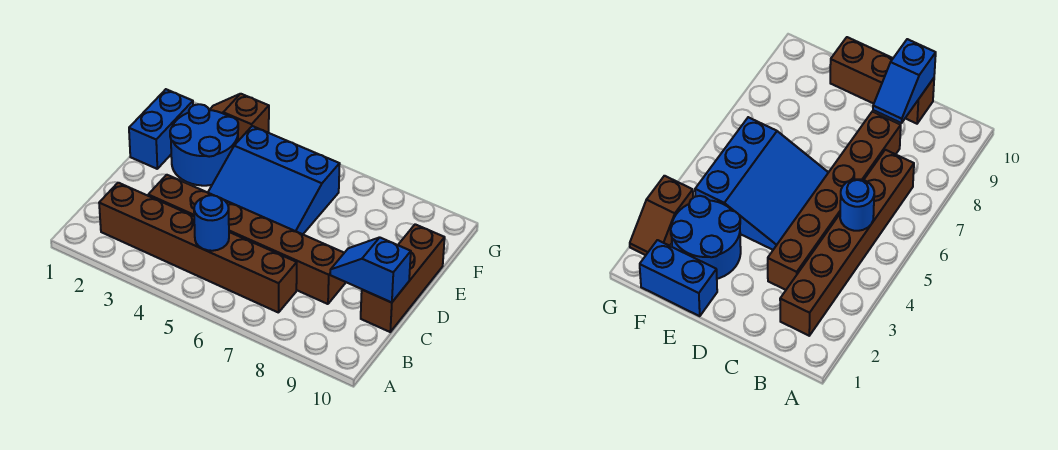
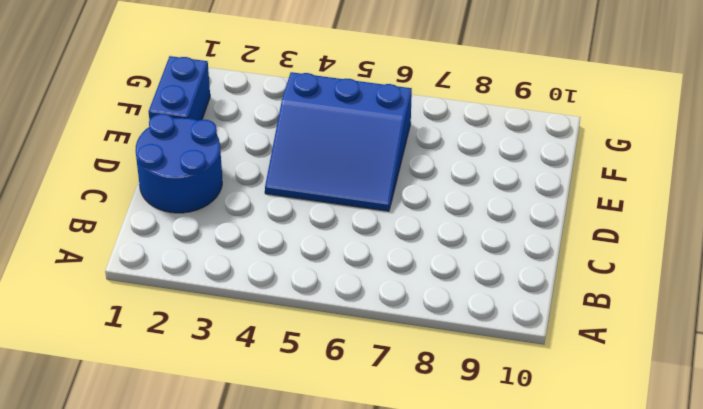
blue 2x2 round brick [135,114,222,213] -> blue 2x2 round brick moved to [170,104,238,186]
none -> brown 1x6 brick [99,183,297,313]
none -> brown 1x6 brick [148,175,345,304]

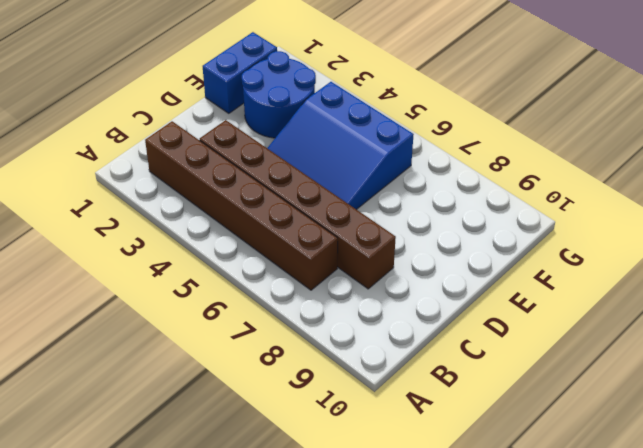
none -> brown 1x3 brick [361,224,445,332]
none -> brown 1x2 slope [210,94,269,141]

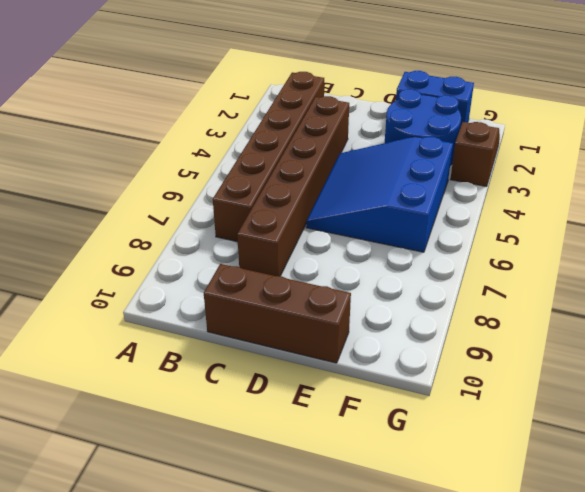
none -> blue 1x1 round brick [194,195,229,251]
none -> blue 1x2 slope [330,237,411,303]

